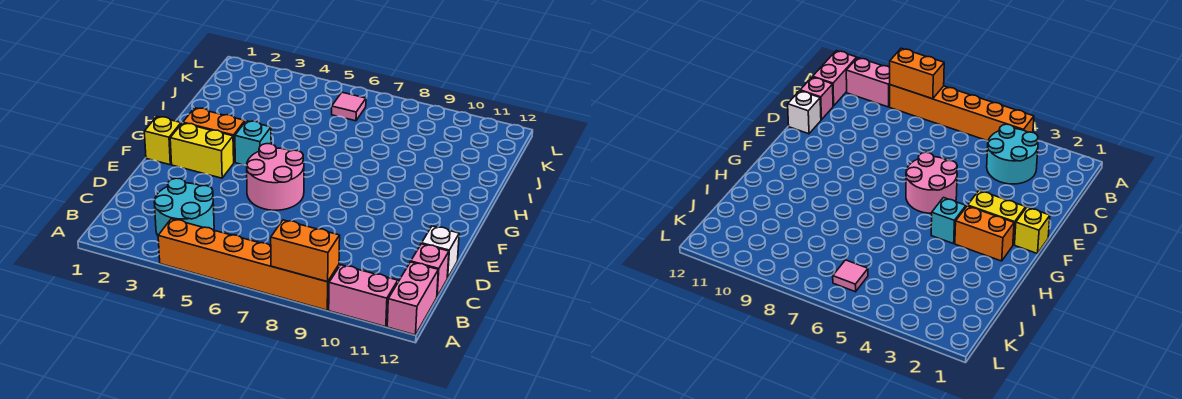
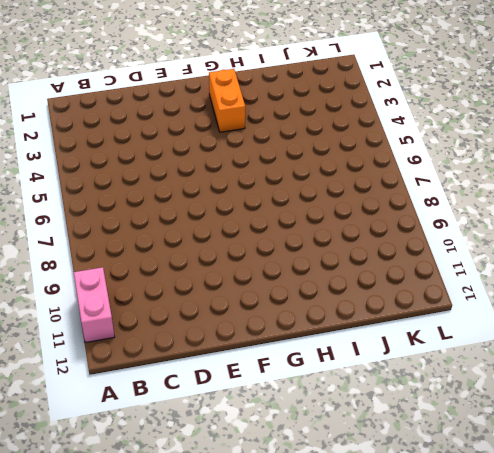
none -> orange 1x6 brick [158,219,339,310]
none -> pink 1x2 brick [387,262,438,335]
none -> cyan 2x2 round brick [154,178,214,235]

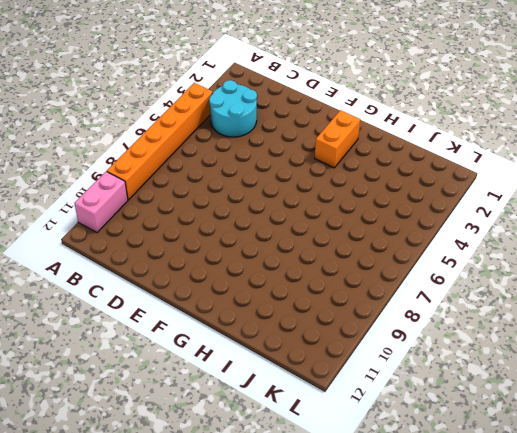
none -> pink 1x2 brick [387,262,438,335]
none -> pink 1x1 brick [411,244,449,296]
none -> white 1x1 brick [422,226,459,278]

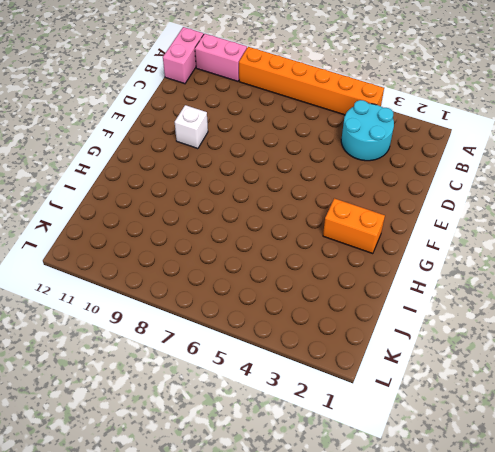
white 1x1 brick [175,105,208,149] -> white 1x1 brick moved to [422,226,459,278]
none -> pink 1x1 brick [411,244,449,296]
none -> pink 2x2 round brick [247,144,304,210]
none -> yellow 1x1 brick [144,117,181,165]

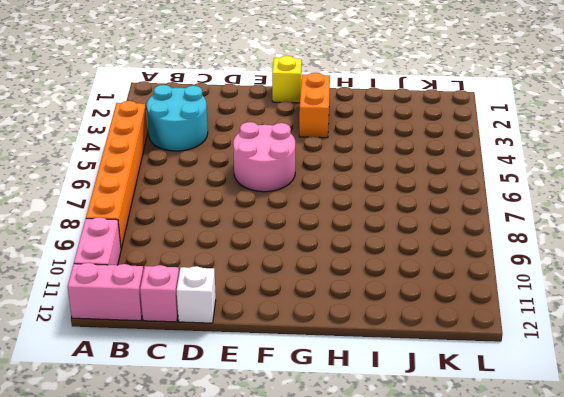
none -> yellow 1x2 brick [170,123,234,178]
none -> cyan 1x1 brick [235,121,271,166]
none -> pink 1x1 tile [332,92,366,121]

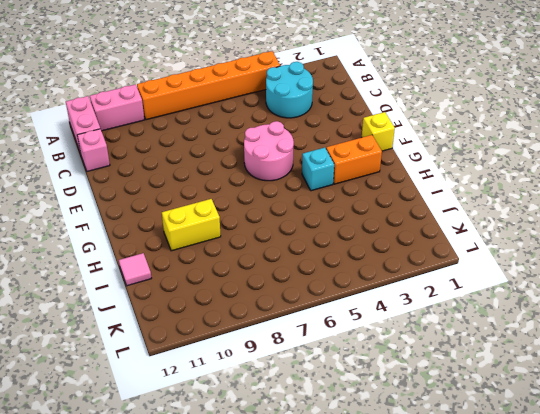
yellow 1x2 brick [162,199,221,251] -> yellow 1x2 brick moved to [170,123,234,178]
pink 1x1 tile [119,253,152,286] -> pink 1x1 tile moved to [332,92,366,121]
none -> white 1x1 brick [422,226,459,278]
none -> orange 1x2 brick [271,220,340,282]

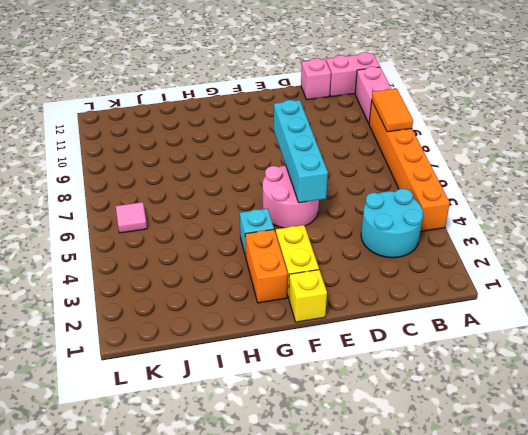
orange 1x2 tile [371,89,413,132] -> orange 1x2 brick [271,220,340,282]
cyan 1x4 brick [274,100,328,203] -> none
none -> white 1x1 brick [422,226,459,278]

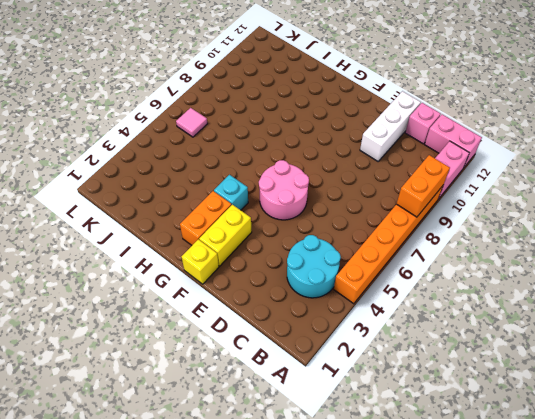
white 1x3 brick [360,91,421,161] -> white 1x1 brick [422,226,459,278]

